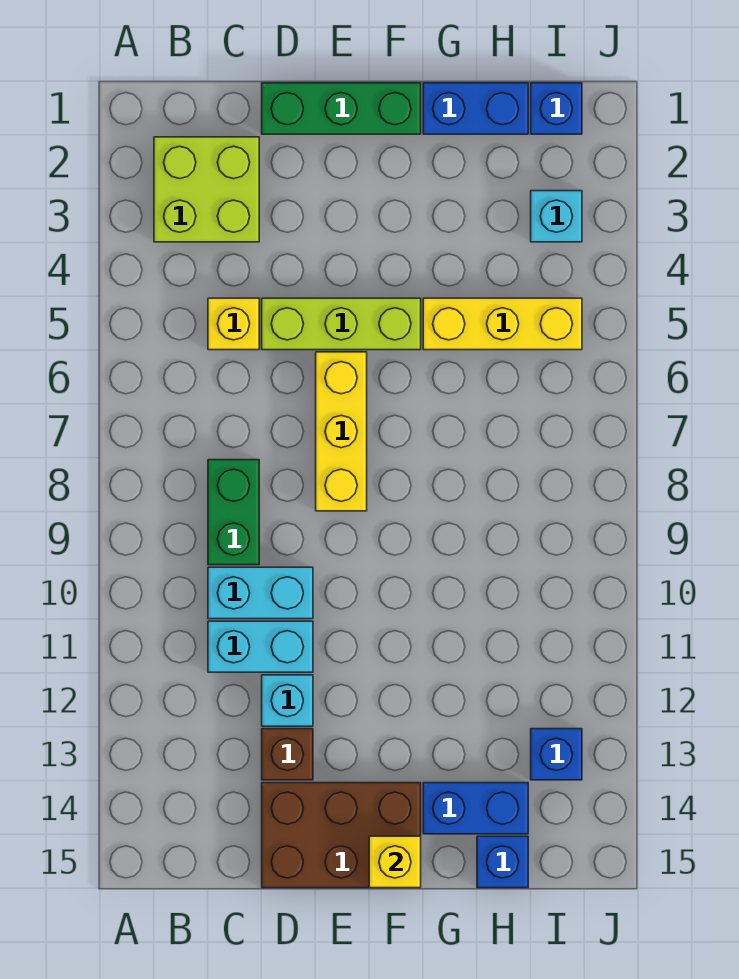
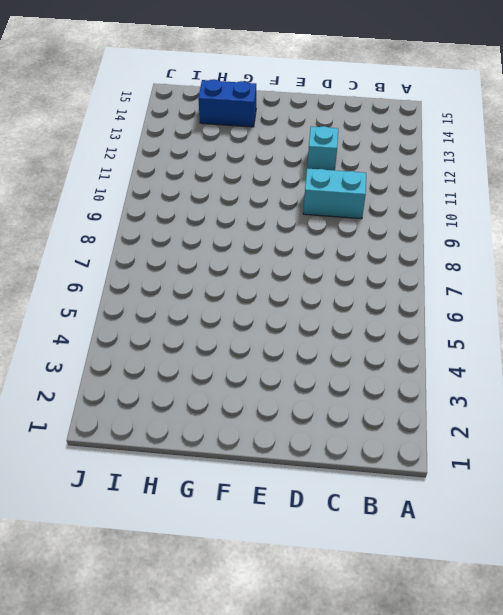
none -> lime 2x2 brick [154,137,259,242]
none -> yellow 1x1 brick [208,298,259,350]
none -> green 1x2 brick [208,460,259,565]

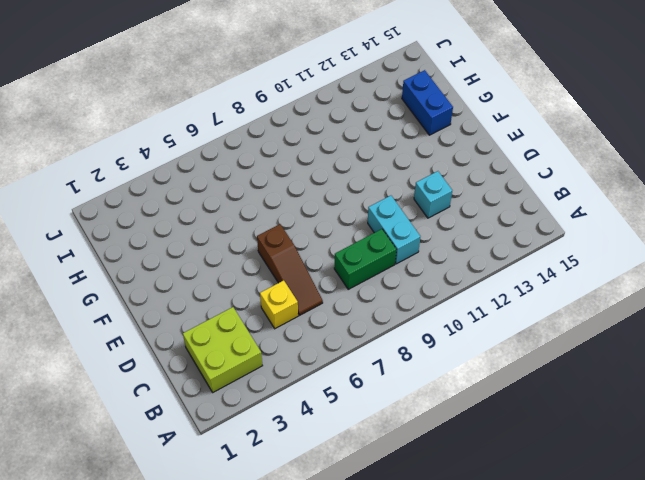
brown 1x3 slope [257,224,323,316] -> yellow 1x3 brick [316,352,367,511]
none -> cyan 1x2 brick [208,621,313,672]
none -> green 1x3 brick [262,83,421,134]
none -> lime 1x3 brick [262,298,421,350]

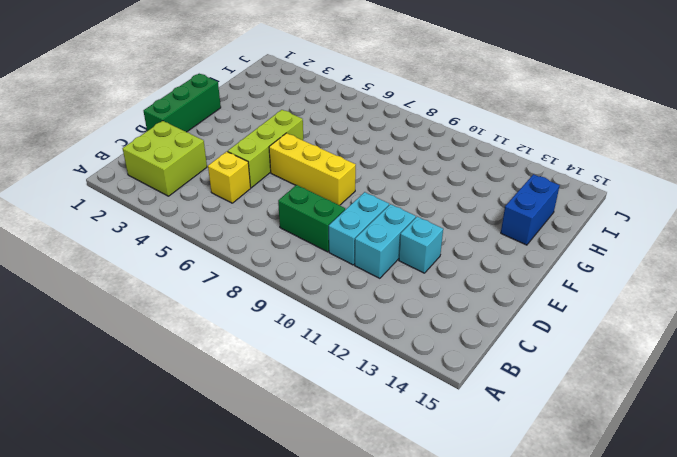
none -> brown 1x1 brick [262,729,313,780]
none -> brown 2x3 brick [262,783,421,888]
none -> blue 1x2 brick [423,83,528,134]

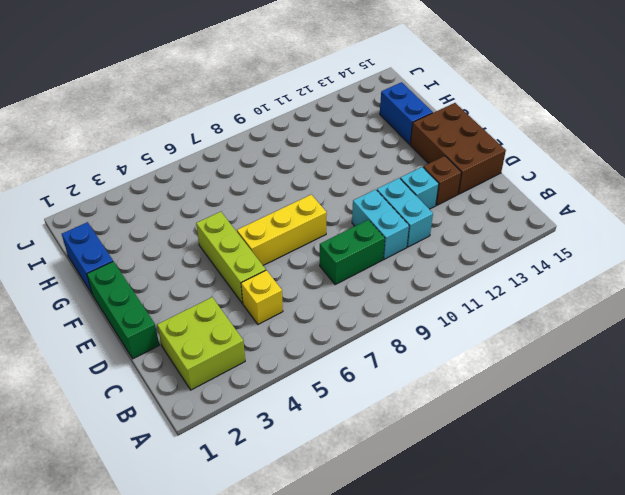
none -> yellow 1x3 brick [423,298,582,350]
none -> blue 1x1 brick [477,836,528,888]
none -> blue 1x1 brick [531,83,582,134]

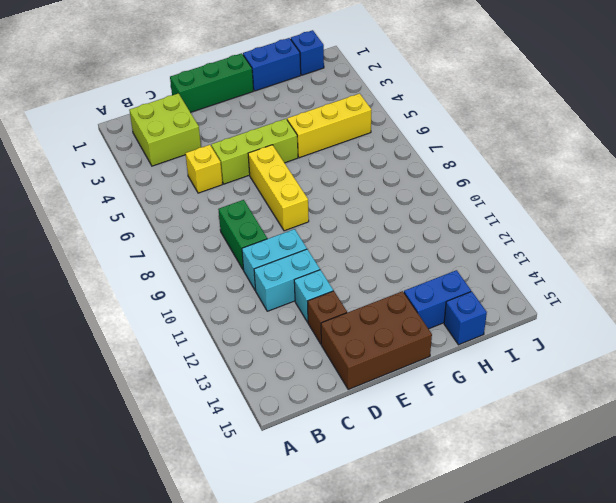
none -> cyan 1x1 brick [531,191,582,242]
none -> blue 1x1 brick [531,729,582,780]
none -> yellow 1x1 brick [369,836,421,888]

